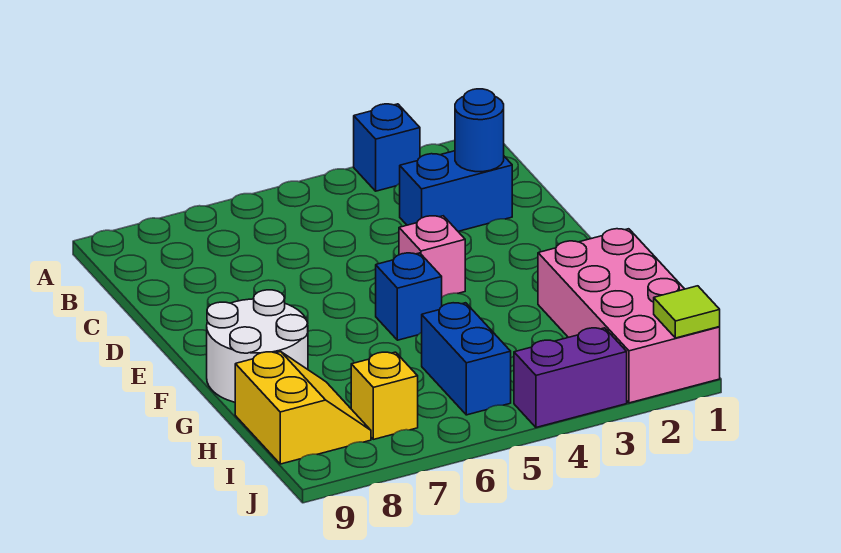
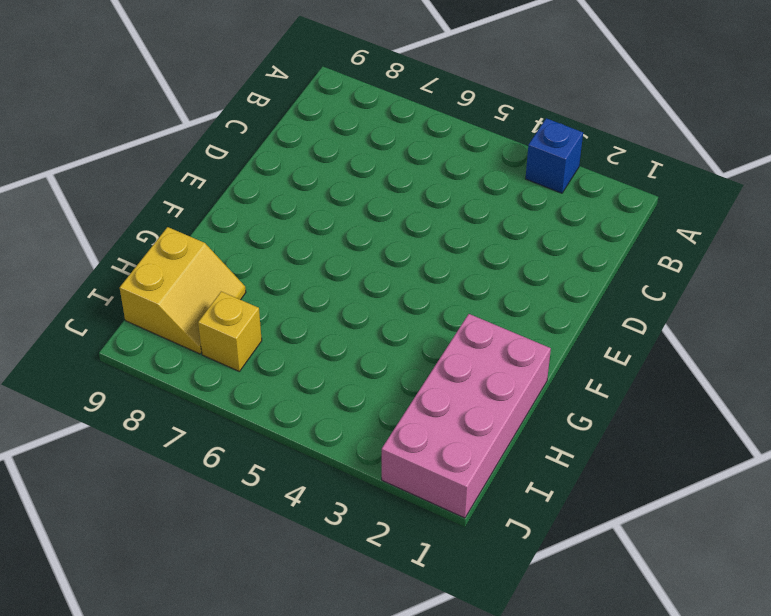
none -> blue 1x2 brick [400,151,512,231]
none -> pink 1x1 brick [399,216,465,297]
none -> blue 1x1 brick [376,253,442,340]

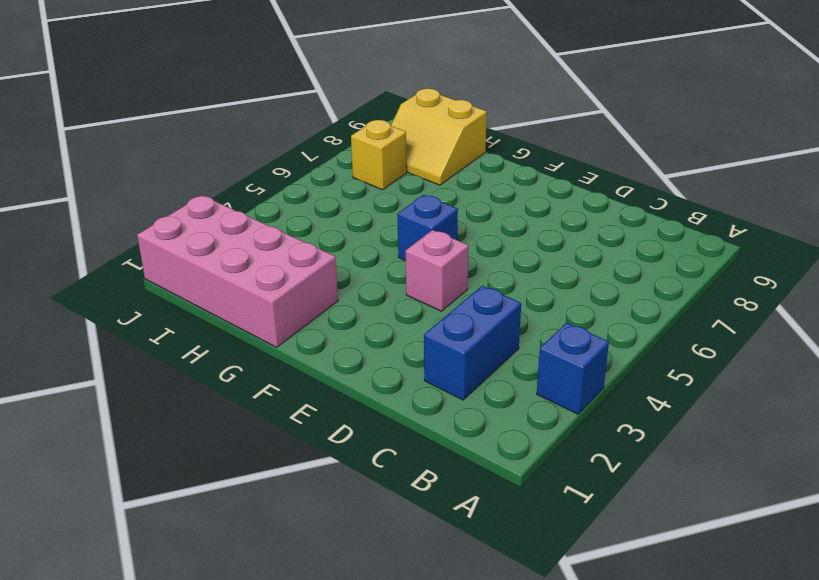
none -> white 2x2 round brick [207,290,308,402]
none -> blue 1x2 brick [422,303,511,415]
none -> purple 1x2 brick [514,328,627,427]

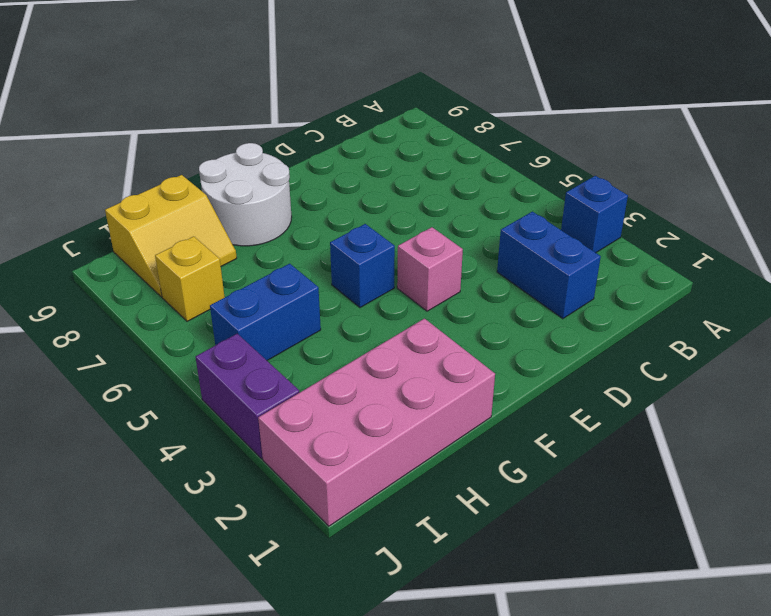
none -> blue 1x1 round brick [455,89,504,172]
none -> lime 1x1 tile [654,286,720,338]

